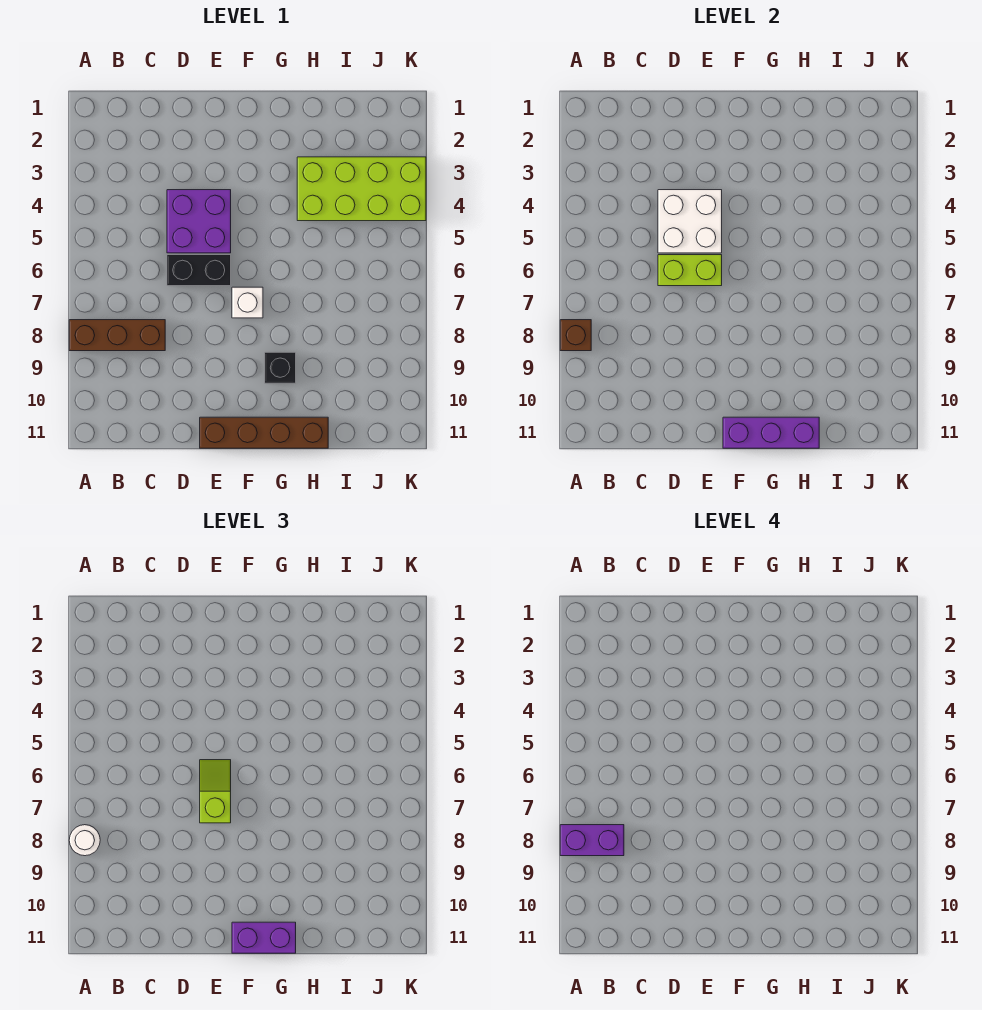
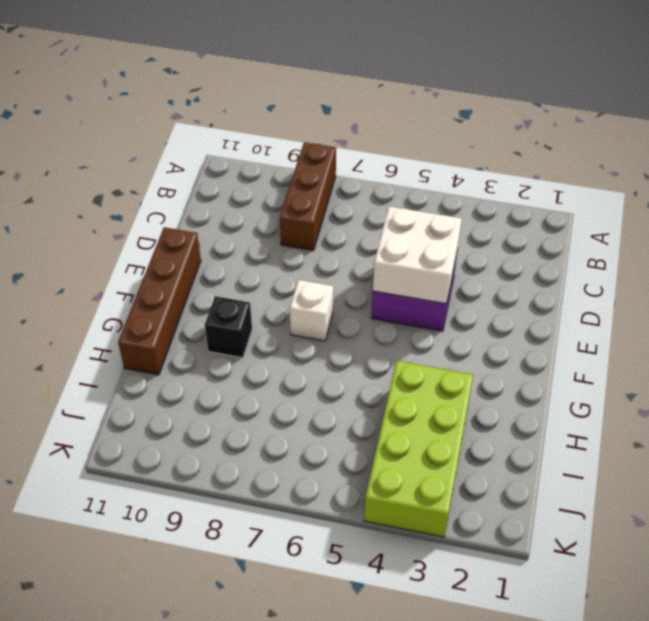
none -> black 1x2 brick [167,255,231,286]
none -> brown 1x1 brick [560,320,591,351]
none -> lime 1x2 brick [658,255,722,286]

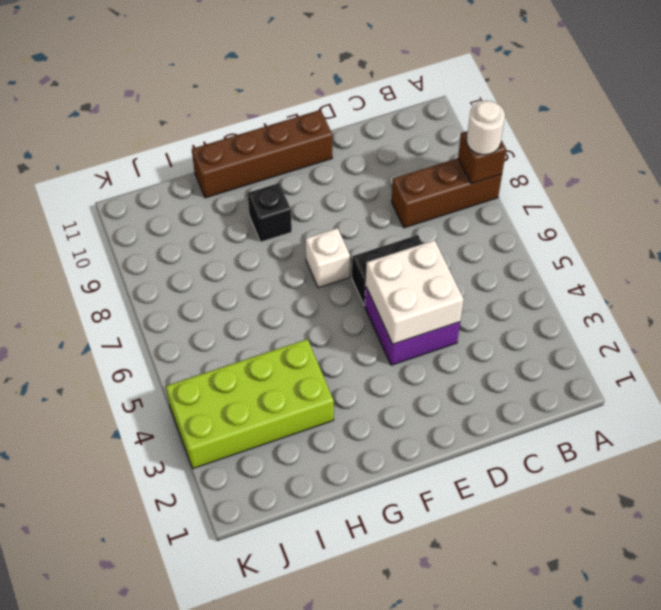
none -> lime 1x2 brick [658,255,722,286]
none -> purple 1x3 brick [723,417,819,448]
none -> lime 1x2 slope [200,760,231,823]

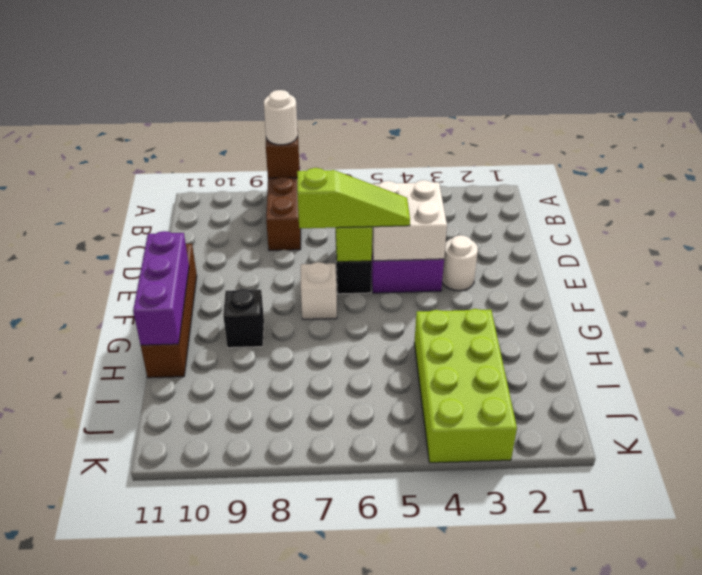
white 1x1 round brick [442,235,478,291] -> none
lime 1x3 slope [297,168,410,228] -> lime 1x2 slope [200,760,231,823]
none -> purple 1x2 brick [232,922,296,953]
none -> purple 1x2 brick [560,825,624,856]

